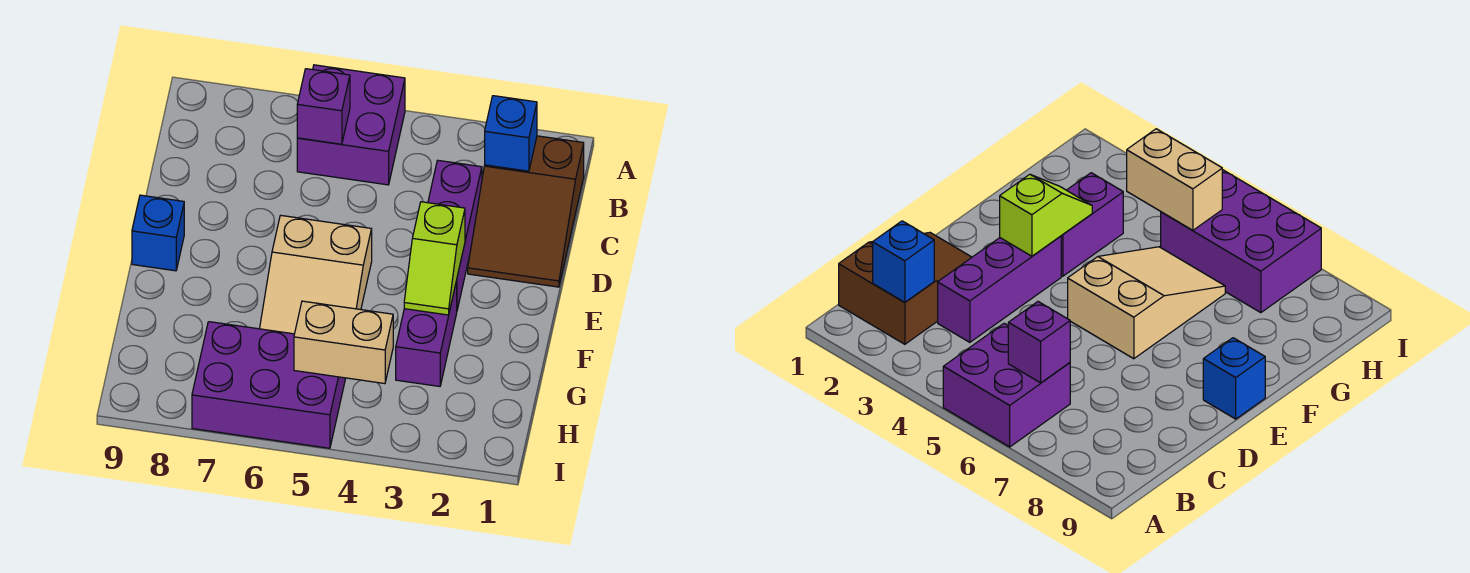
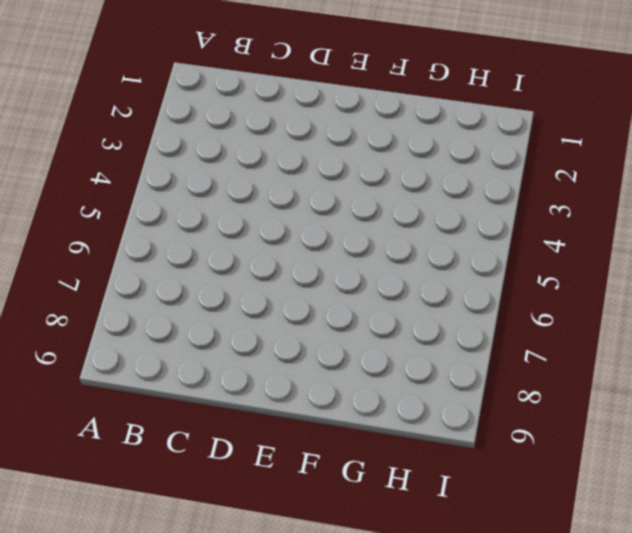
none -> purple 2x2 brick [297,65,405,185]
none -> brown 2x3 slope [468,136,584,287]

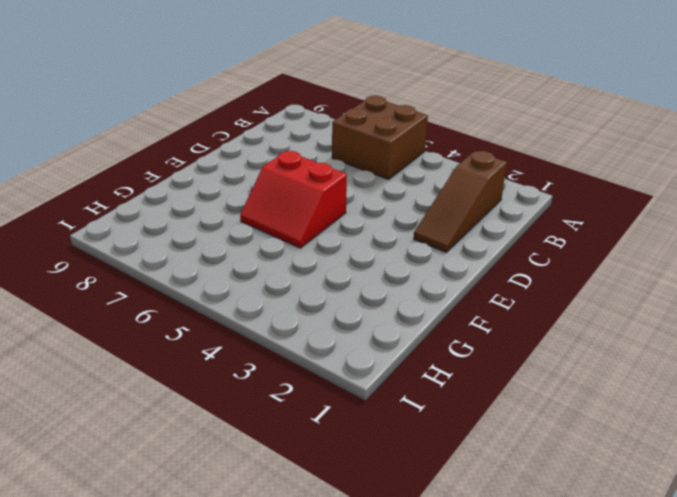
brown 2x2 brick [332,96,428,179] -> purple 2x2 brick [297,65,405,185]
brown 1x3 slope [414,151,507,252] -> brown 2x3 slope [468,136,584,287]
red 2x2 slope [240,151,347,248] -> tan 2x3 slope [260,215,372,334]
none -> purple 1x3 brick [428,160,482,310]
none -> blue 1x1 brick [132,195,184,271]

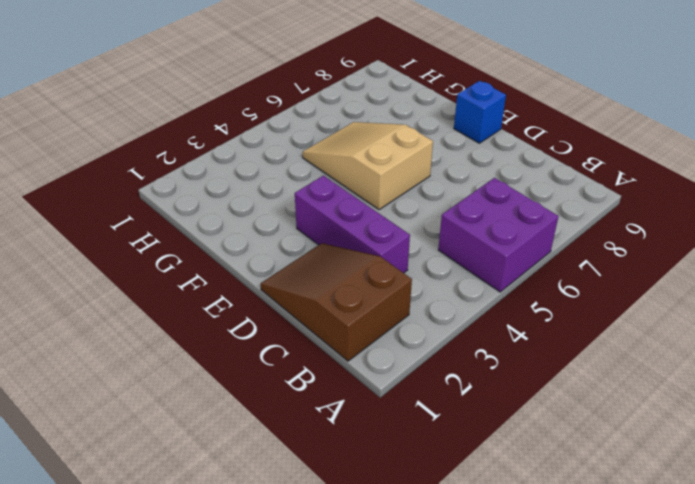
none -> purple 1x2 brick [396,281,457,386]
none -> purple 2x3 brick [192,322,346,448]

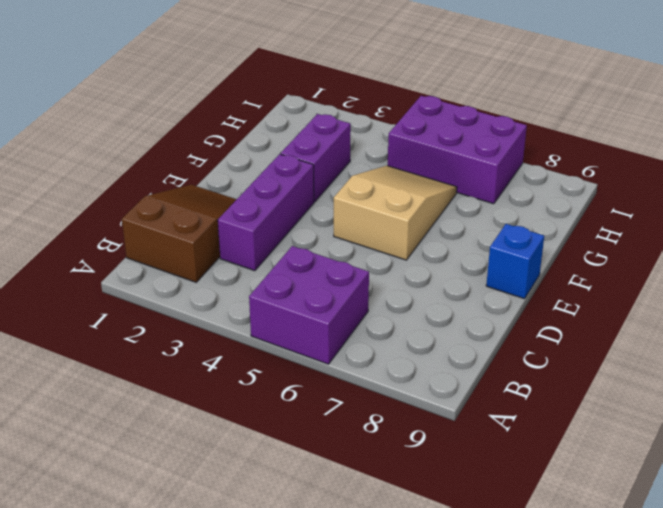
none -> blue 1x1 brick [485,96,537,171]
none -> purple 1x1 brick [297,69,350,144]

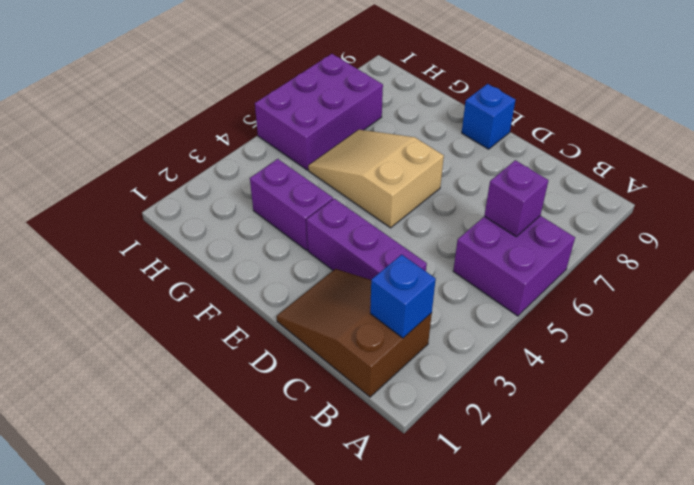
none -> lime 1x2 slope [404,202,465,315]
none -> tan 1x2 brick [294,301,393,384]

